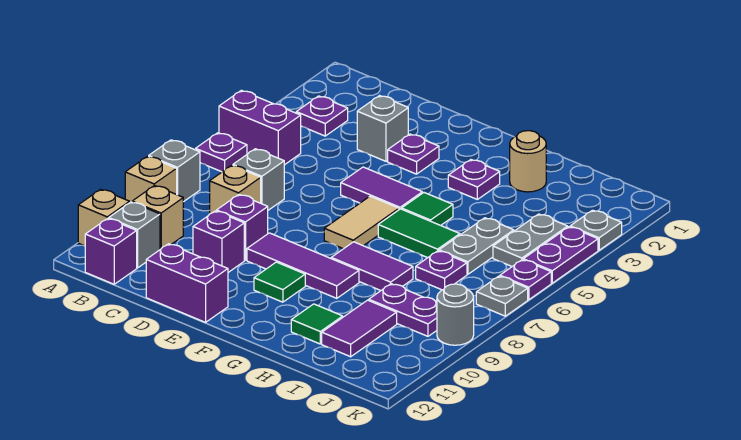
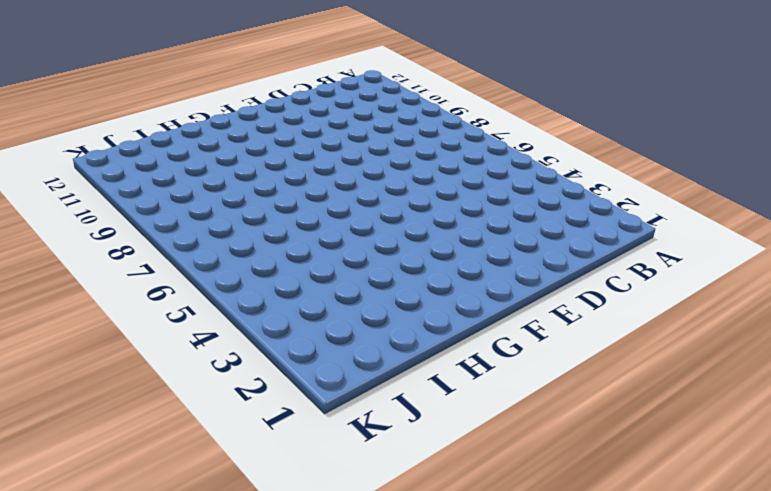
none -> purple 1x2 brick [219,90,301,165]
none -> purple 1x1 plate [196,133,247,172]
none -> grey 1x1 brick [149,140,200,202]
none -> tan 1x1 brick [125,156,177,202]

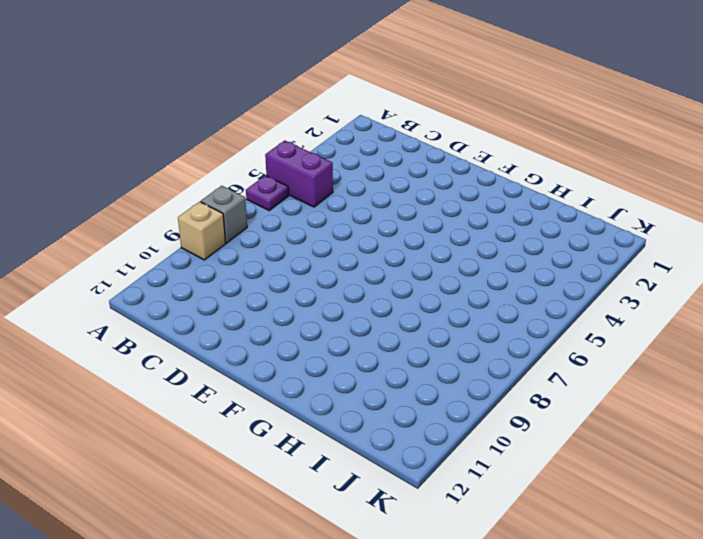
none -> tan 1x1 brick [78,189,130,246]
none -> purple 1x1 plate [296,96,348,136]
none -> tan 1x1 brick [132,185,183,249]
none -> grey 1x1 brick [109,202,160,268]

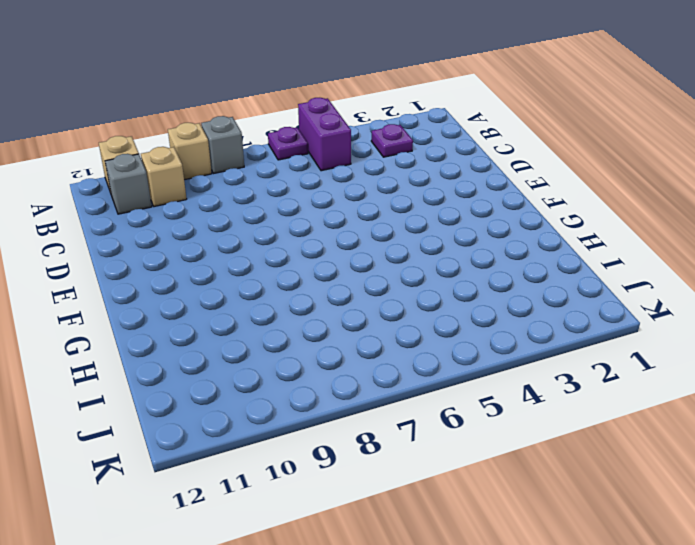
none -> purple 1x1 brick [85,218,137,284]
none -> grey 1x1 brick [233,149,284,210]
none -> tan 1x1 brick [210,165,261,214]
none -> grey 1x1 brick [357,96,408,161]

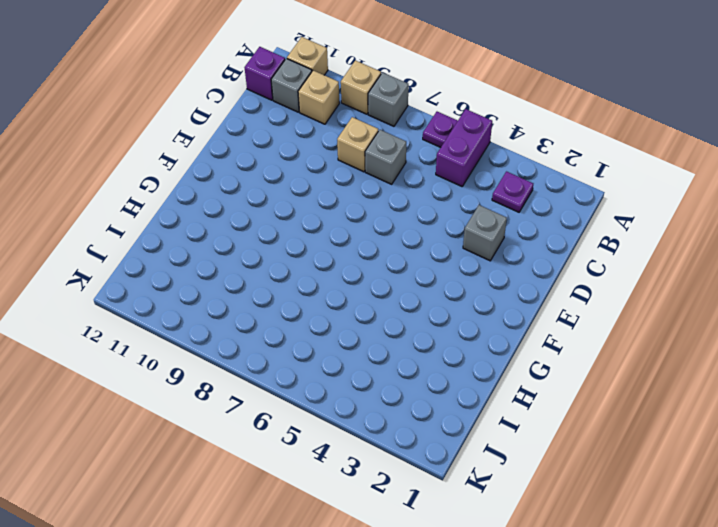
none -> purple 1x1 brick [217,195,268,260]
none -> purple 1x1 brick [193,211,244,272]
none -> purple 1x2 brick [146,244,228,322]
none -> purple 1x1 plate [388,134,439,174]

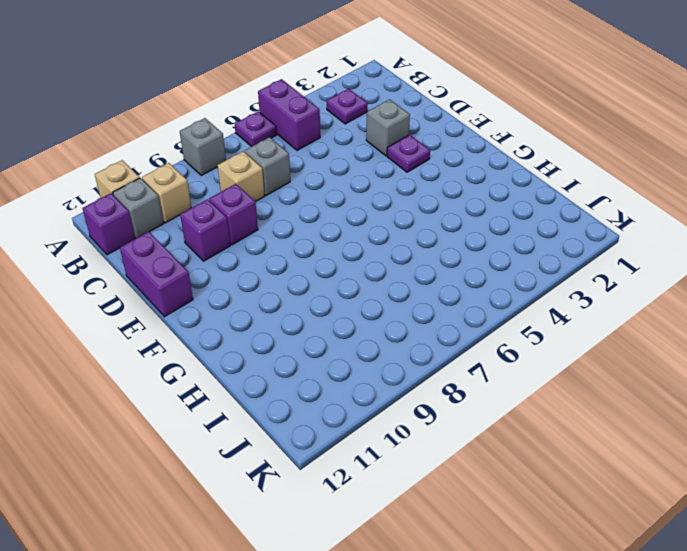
none -> tan 1x1 brick [125,156,177,202]
none -> purple 1x2 tile [341,167,422,210]
none -> purple 1x3 tile [247,233,359,298]
none -> tan 1x2 tile [324,196,399,249]

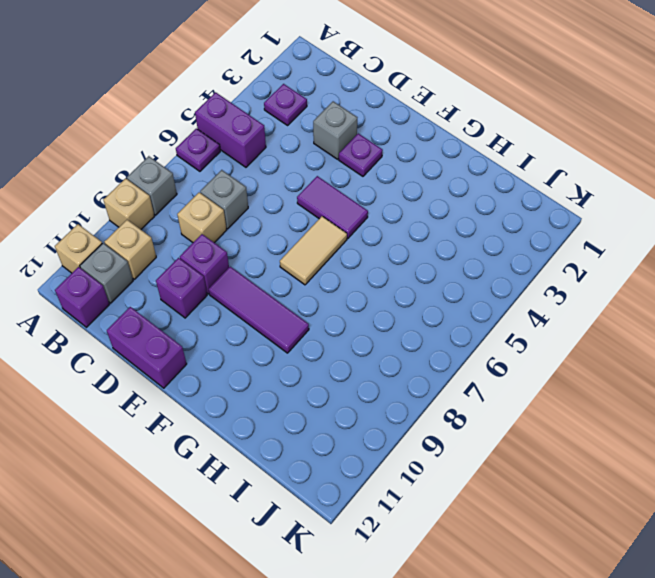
none -> green 1x1 tile [254,262,305,302]
none -> purple 1x1 plate [448,160,500,199]
none -> green 1x1 tile [402,193,453,225]
none -> green 1x2 tile [378,209,460,258]

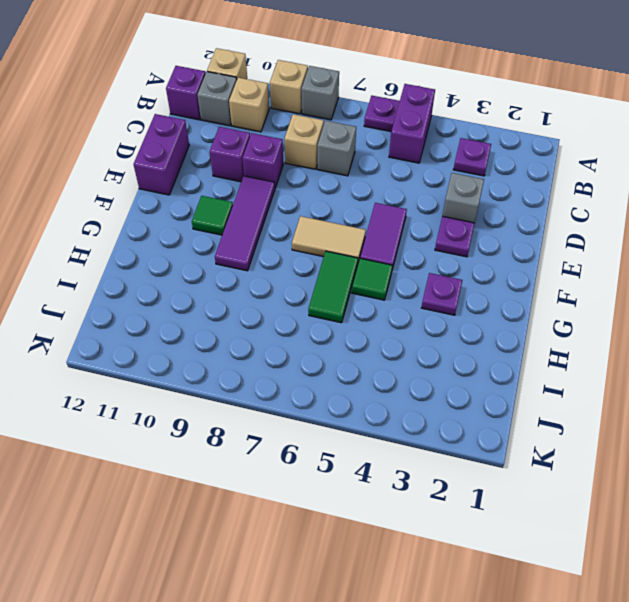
none -> purple 1x2 tile [331,242,413,291]
none -> tan 1x1 round brick [510,131,546,192]
none -> green 1x1 tile [291,304,343,344]
none -> grey 1x2 plate [439,218,514,274]

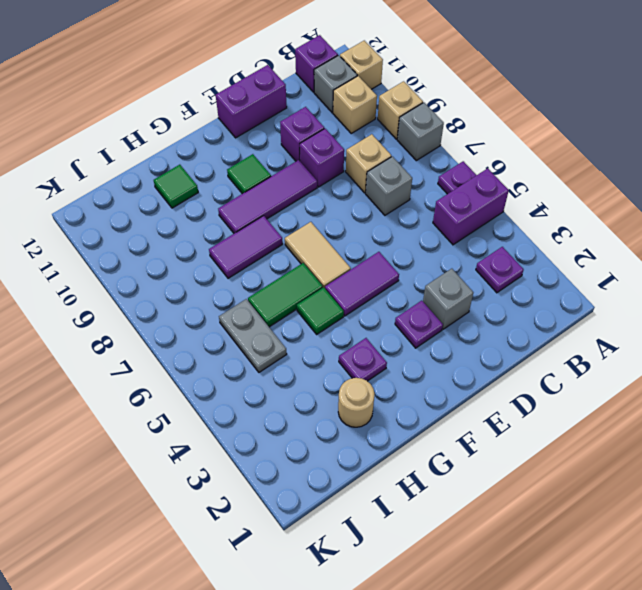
none -> purple 1x1 plate [416,251,467,290]
none -> purple 1x2 plate [369,284,437,336]
none -> purple 1x2 tile [322,300,397,357]
none -> grey 1x2 plate [493,214,568,266]

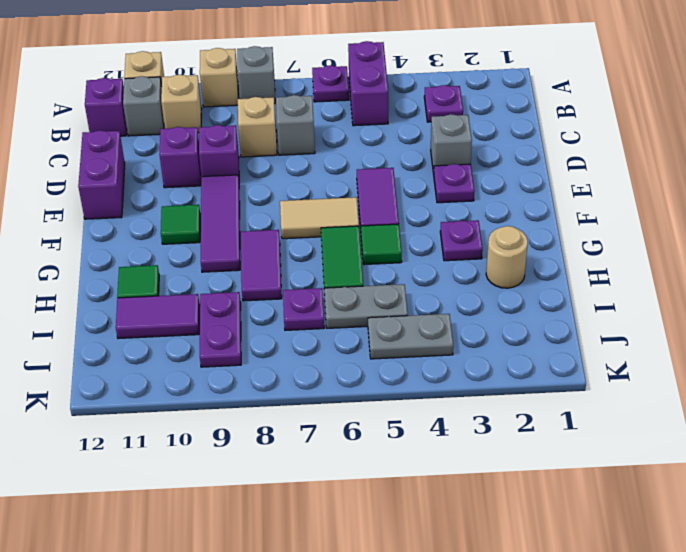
none -> grey 1x1 plate [570,210,622,250]
none -> purple 1x2 plate [523,227,598,283]
none -> purple 1x1 plate [500,260,551,300]
none -> grey 1x1 plate [476,276,528,316]

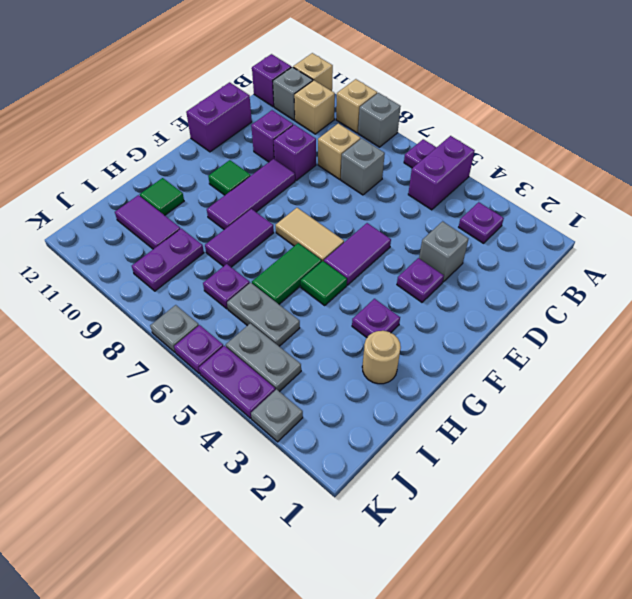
none -> grey 1x1 round brick [437,284,474,345]

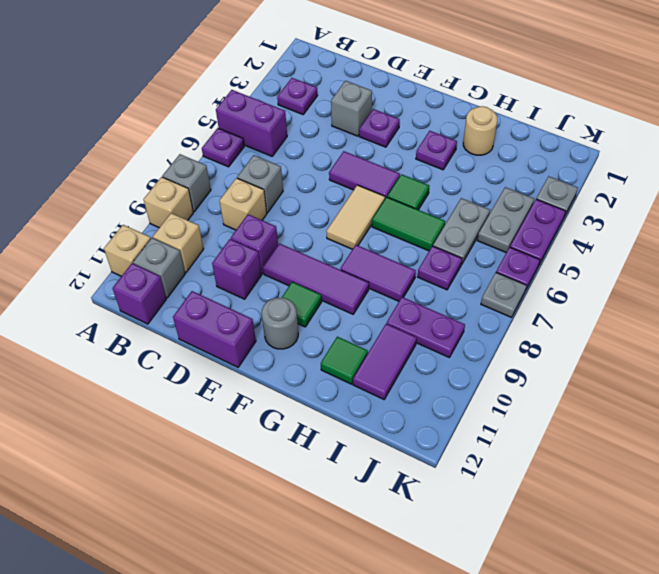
grey 1x1 round brick [262,298,298,349] -> grey 1x1 round brick moved to [437,284,474,345]

